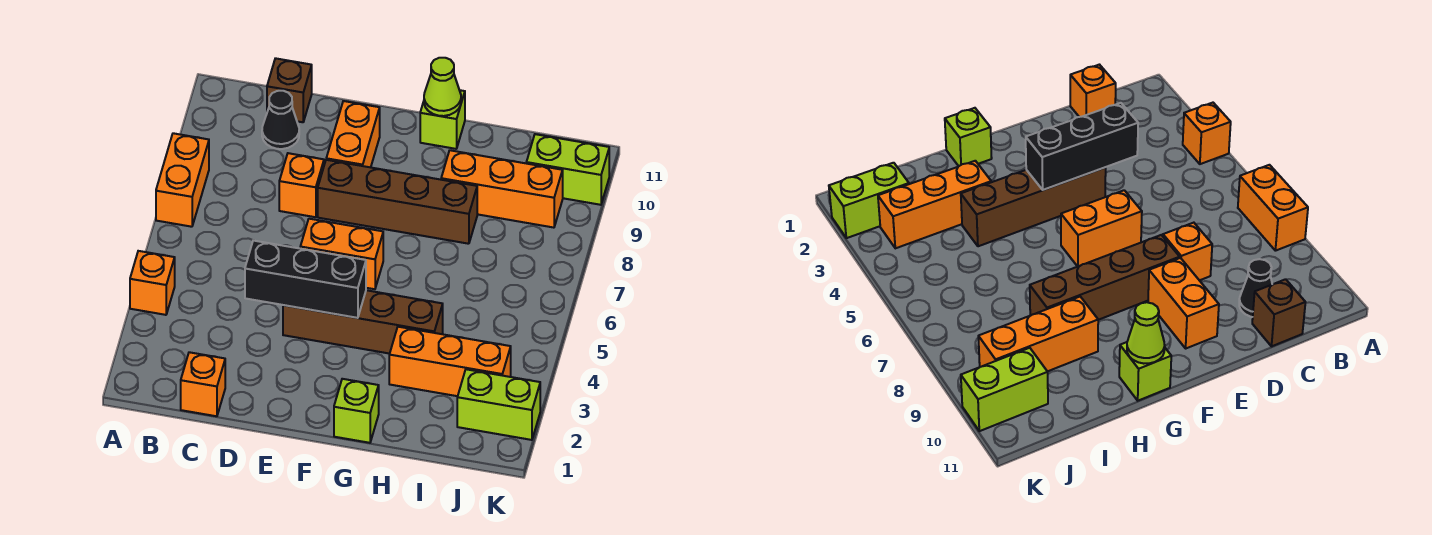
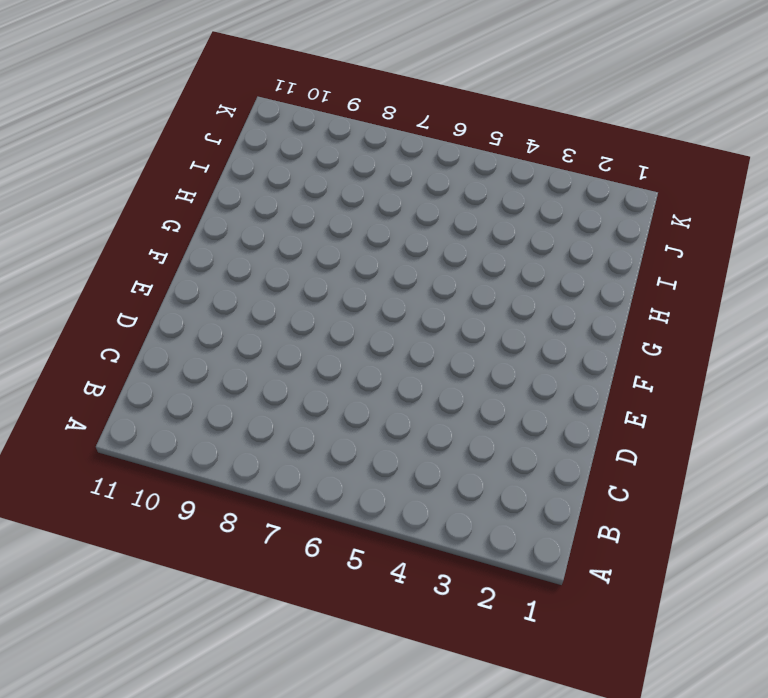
none -> orange 1x1 brick [130,251,175,315]
none -> orange 1x2 brick [156,133,209,227]
none -> orange 1x1 brick [181,352,225,416]

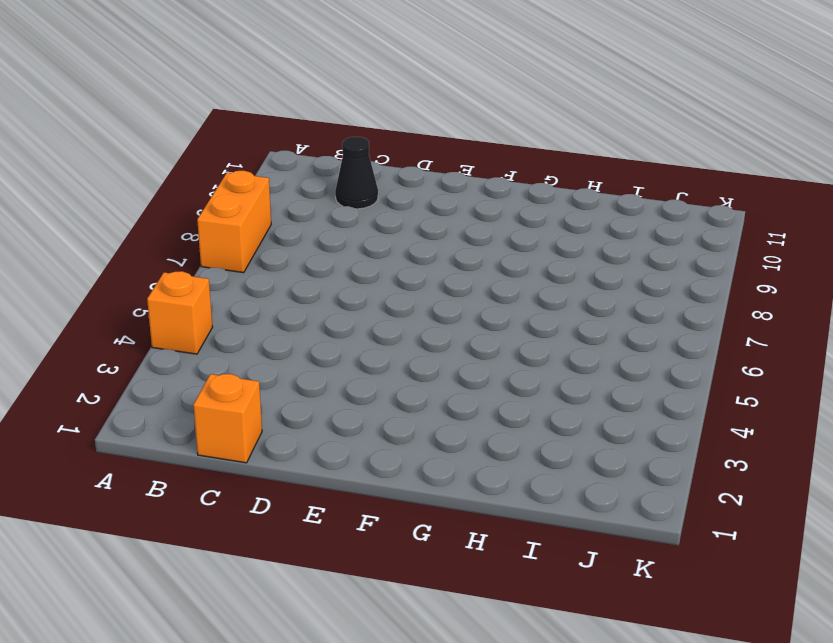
none -> brown 1x1 brick [267,58,312,122]
none -> orange 1x1 brick [279,153,324,217]
none -> brown 1x4 brick [283,290,443,354]

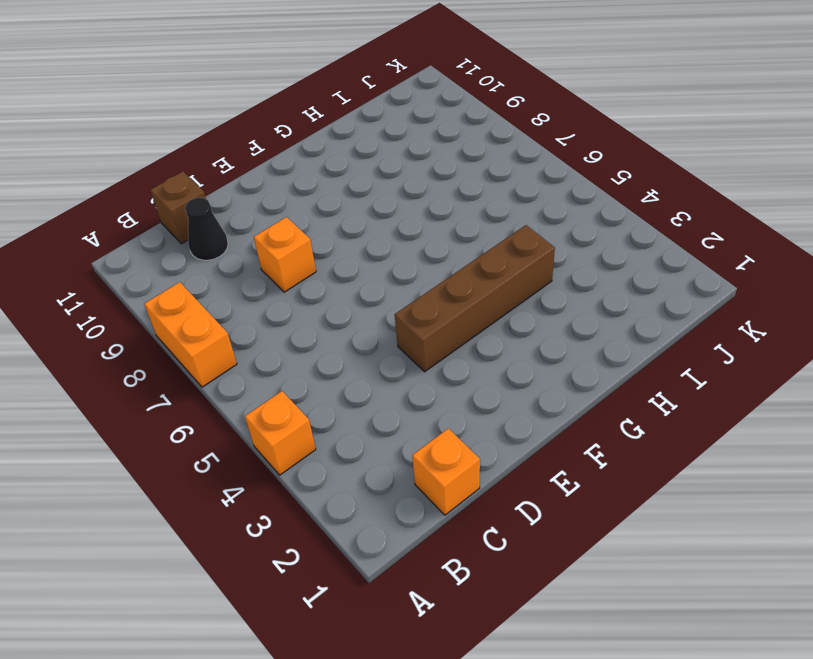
none -> orange 1x2 brick [300,219,383,289]
none -> brown 1x4 brick [318,160,477,244]
none -> orange 1x2 brick [326,101,380,167]

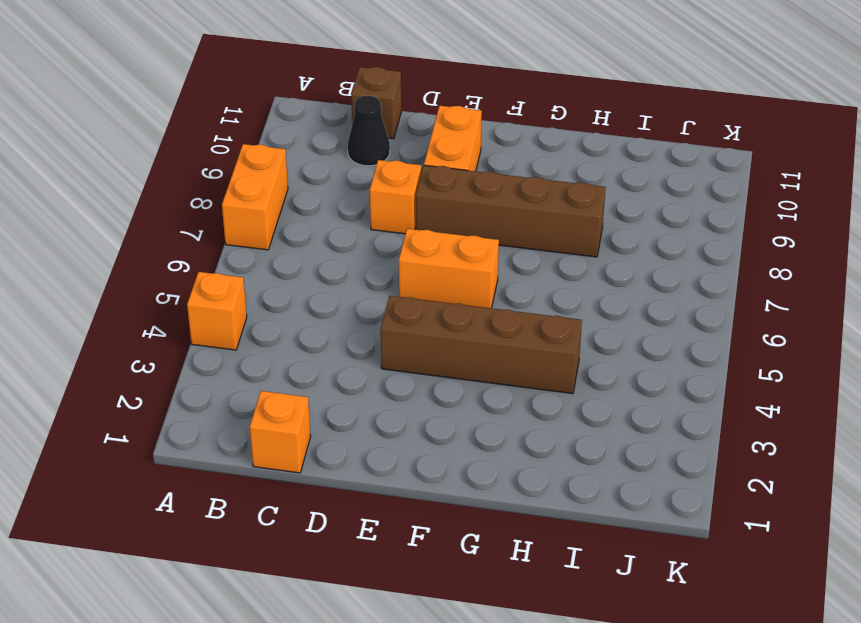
none -> lime 1x1 brick [334,379,379,443]
none -> lime 1x1 brick [420,90,465,149]
none -> orange 1x3 brick [389,327,511,396]

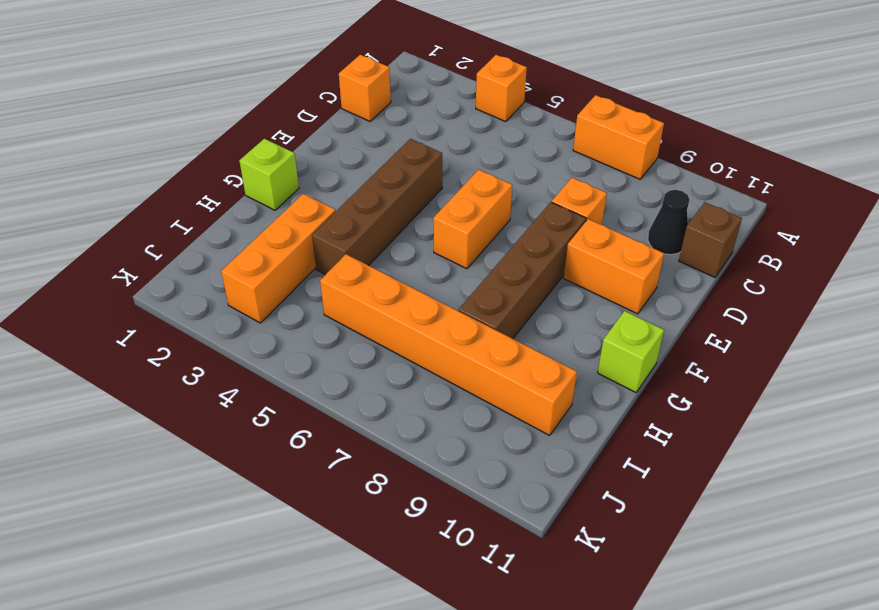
orange 1x6 brick [320,254,577,435] -> orange 1x3 brick [441,150,563,228]
none -> lime 1x2 brick [457,369,540,440]
none -> lime 1x2 brick [526,134,609,205]
none -> black 1x3 brick [245,241,366,318]

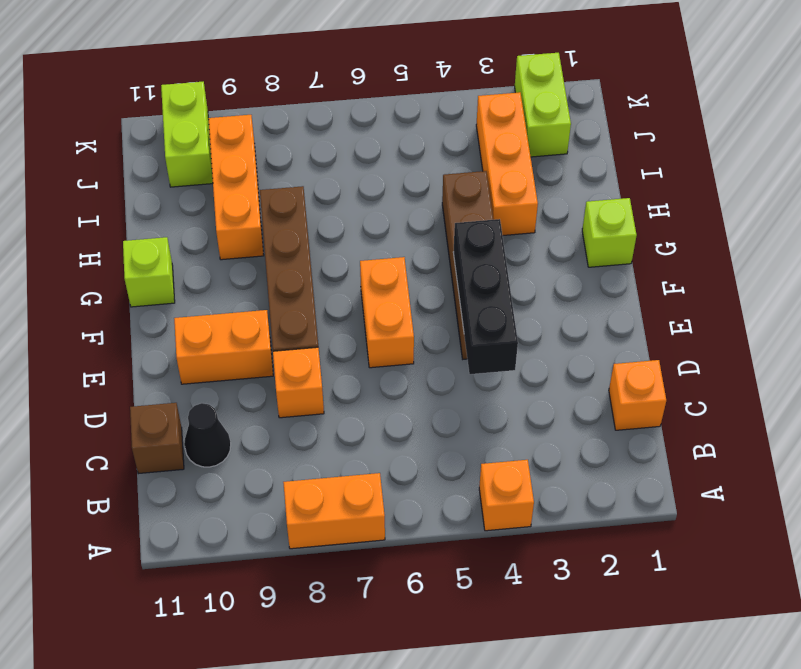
none -> lime 1x1 cone [424,58,461,116]

